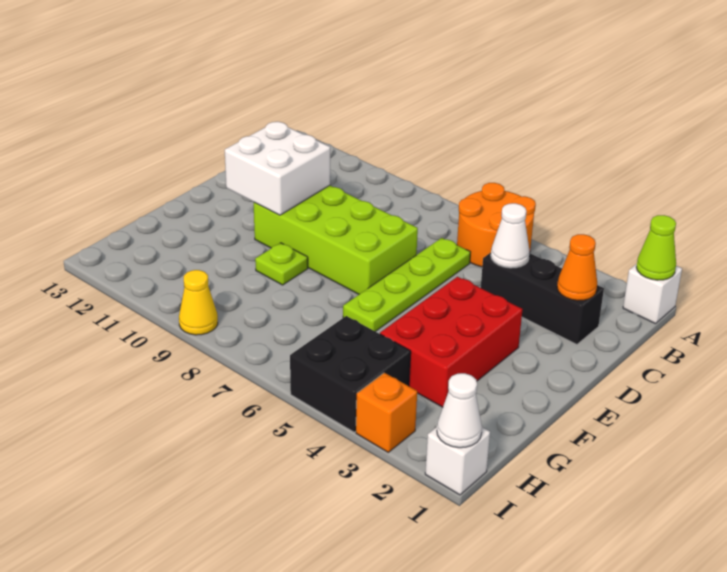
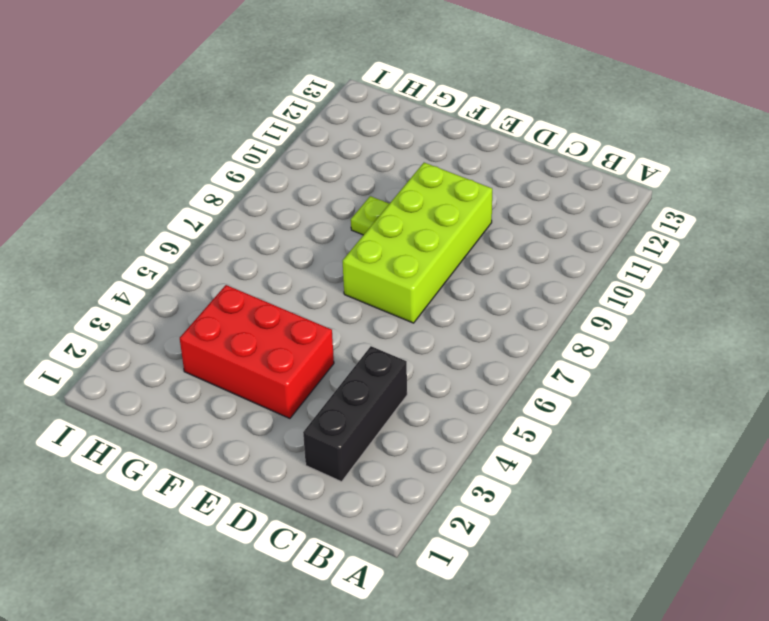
none -> white 1x1 brick [623,264,682,324]
none -> orange 2x2 round brick [457,183,536,267]
none -> lime 1x4 plate [343,238,470,332]

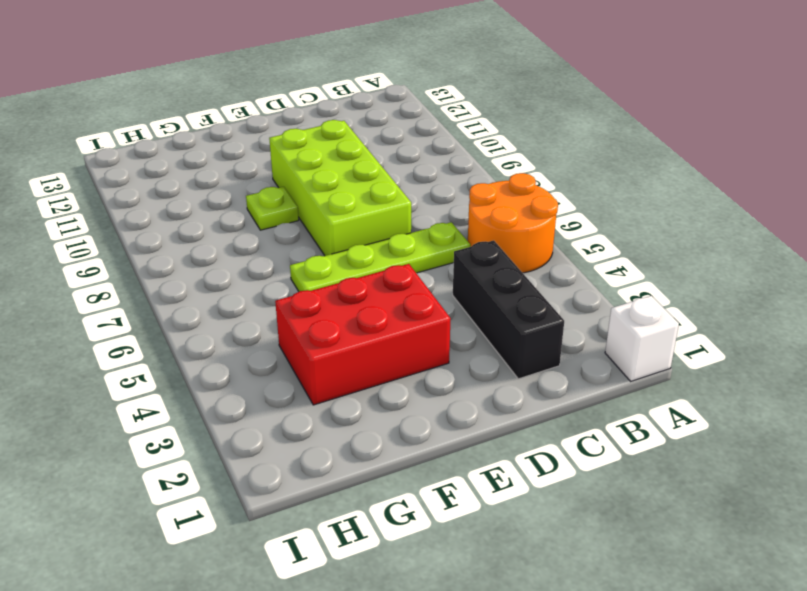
none -> black 2x2 brick [290,316,411,432]
none -> white 1x1 brick [425,427,490,495]
none -> orange 1x1 brick [356,373,417,452]

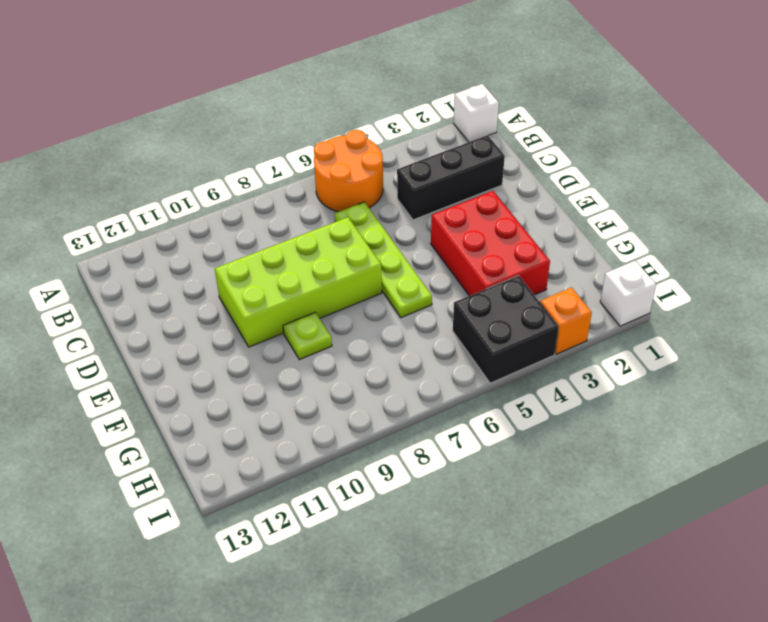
none -> yellow 1x1 cone [179,270,218,335]
none -> lime 1x1 cone [636,215,676,280]
none -> orange 1x1 cone [557,234,597,301]

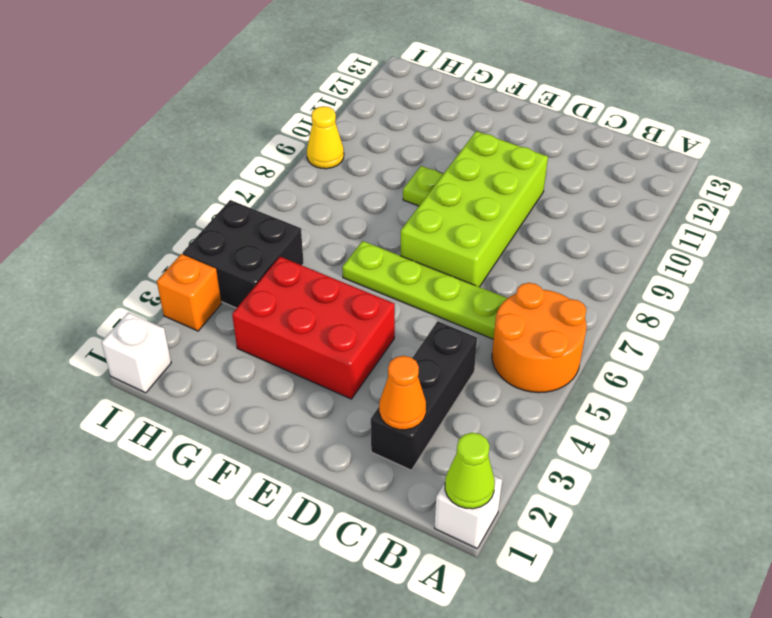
none -> white 1x1 cone [491,203,530,268]
none -> white 2x2 brick [225,122,330,215]
none -> white 1x1 cone [437,373,482,448]

